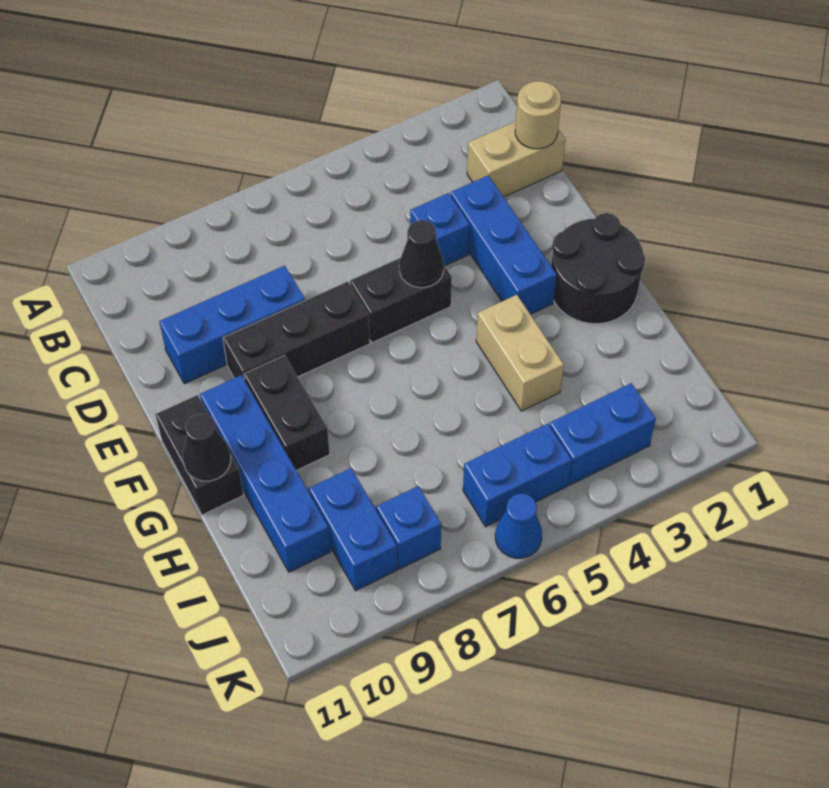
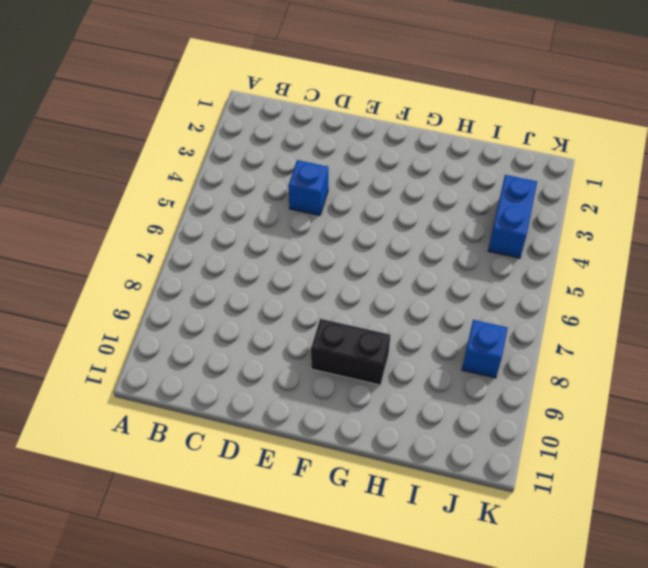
none -> tan 1x2 brick [467,122,566,197]
none -> blue 1x3 brick [451,175,556,314]
none -> blue 1x3 brick [159,266,305,384]

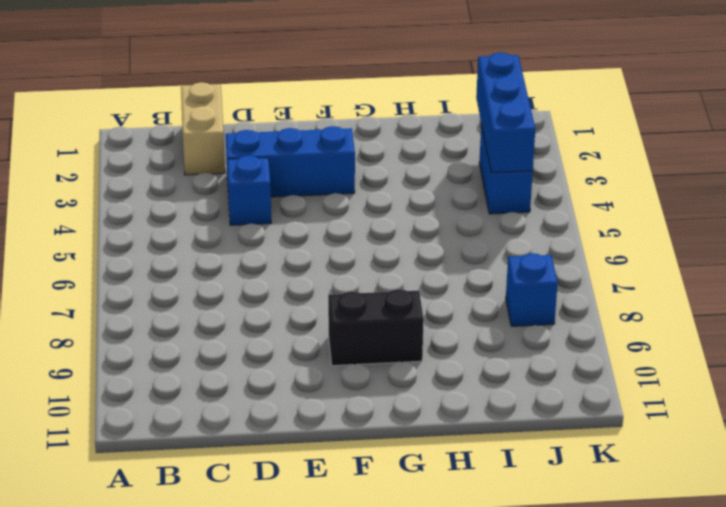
blue 1x3 brick [476,53,535,173] -> blue 1x3 brick moved to [159,266,305,384]
none -> black 1x2 brick [350,258,452,343]
none -> black 1x3 brick [223,282,370,378]
none -> black 2x2 round brick [551,213,645,324]

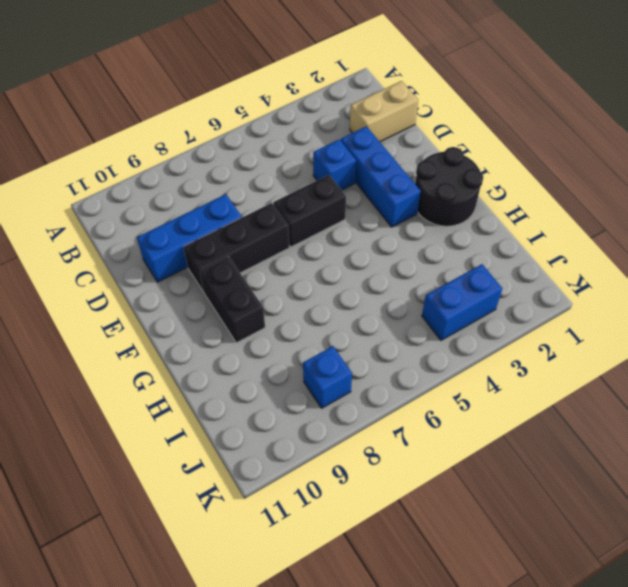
none -> blue 1x4 brick [200,375,331,572]
none -> black 1x2 brick [156,395,243,515]
none -> tan 1x2 brick [476,295,564,411]

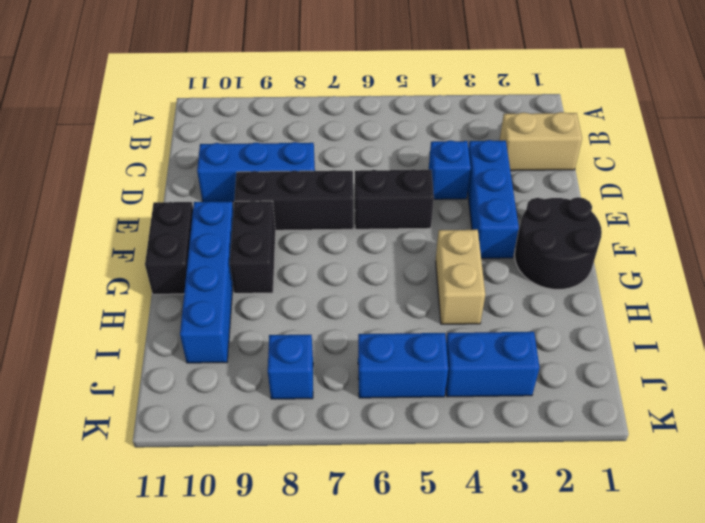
none -> blue 1x2 brick [309,468,397,591]
none -> blue 1x1 cone [495,493,542,558]
none -> tan 1x1 round brick [515,81,561,149]

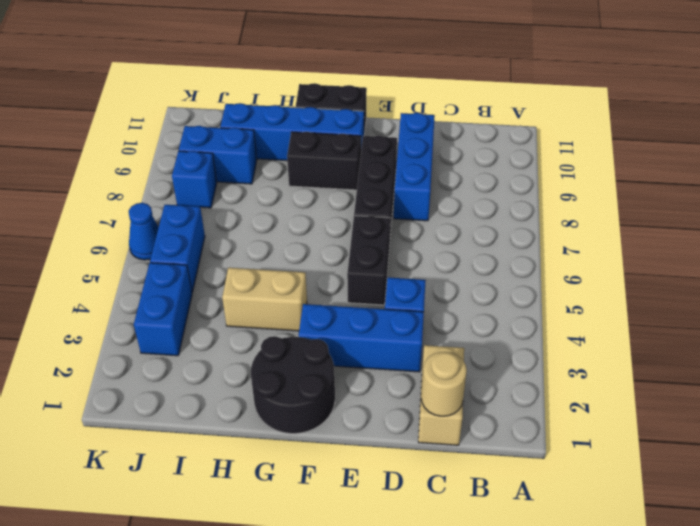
none -> black 1x1 cone [399,220,444,288]
none -> black 1x1 cone [183,414,231,481]

